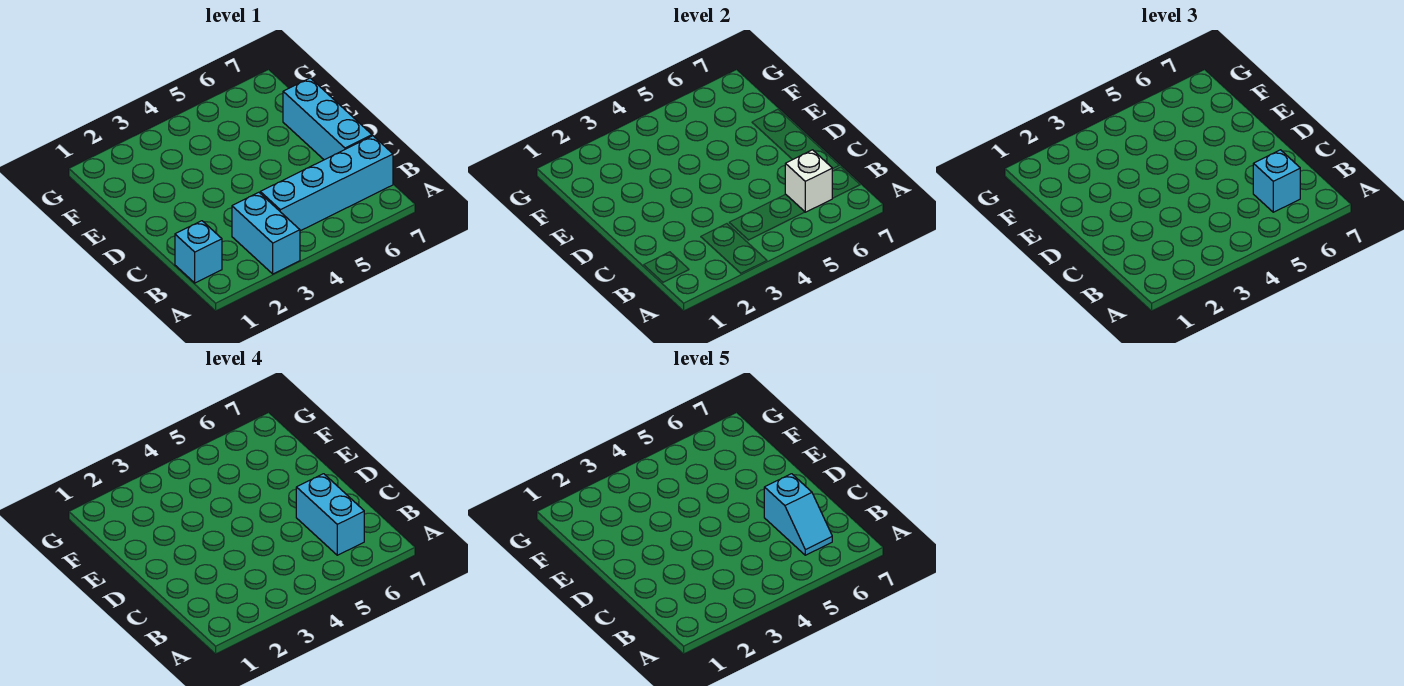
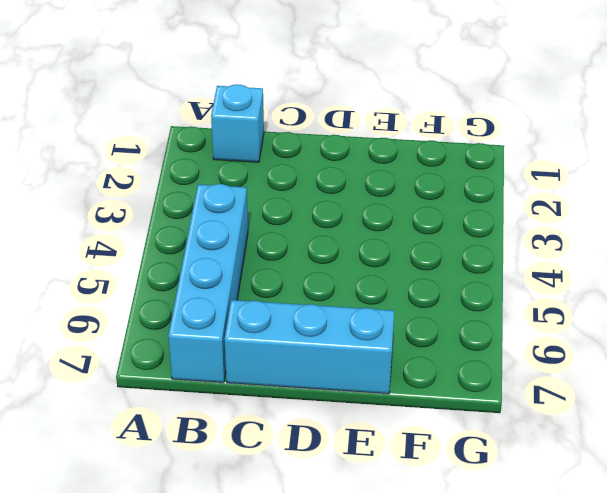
none -> cyan 1x2 brick [232,192,300,274]
none -> white 1x1 brick [785,150,832,212]

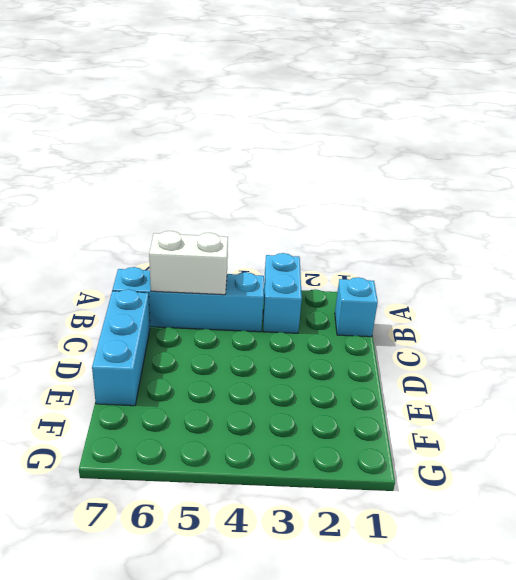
white 1x2 brick [149,231,228,295] -> white 1x1 brick [785,150,832,212]
none -> cyan 1x1 brick [1253,150,1300,212]
none -> cyan 1x2 brick [296,474,364,555]

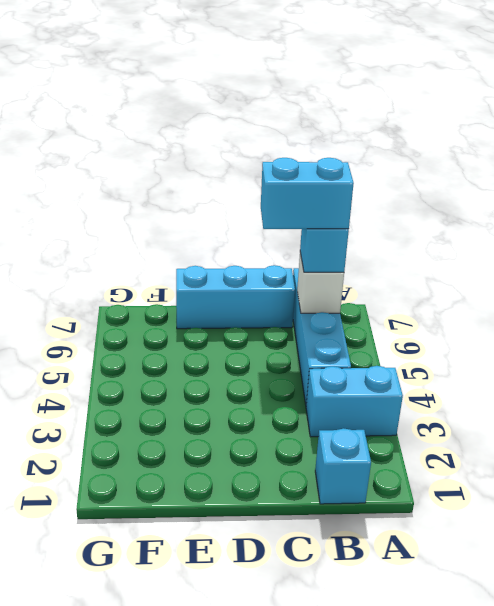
none -> cyan 1x2 slope [764,474,832,555]

